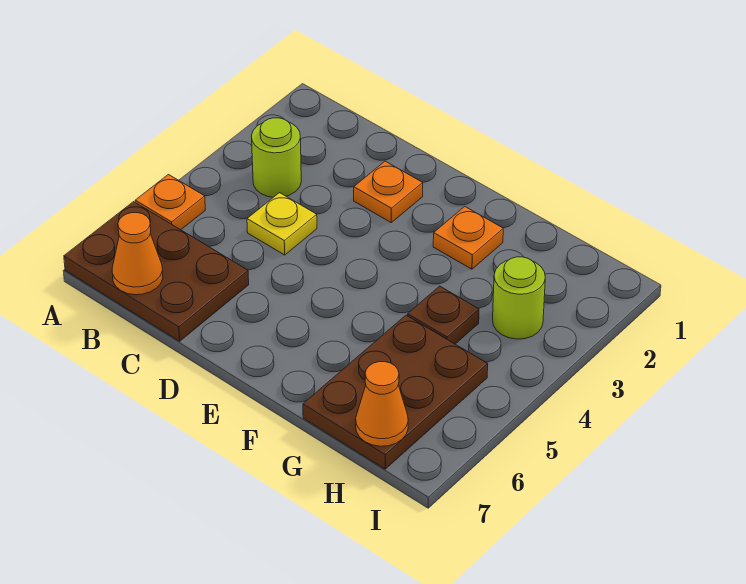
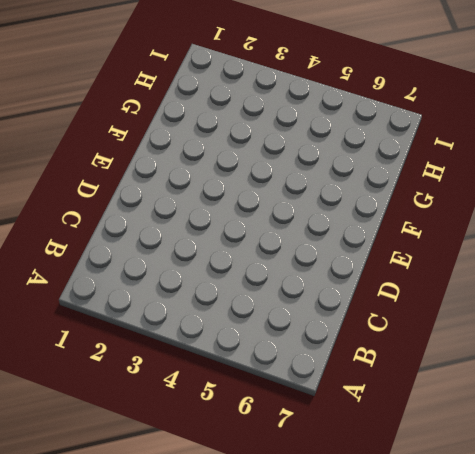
none -> orange 1x1 plate [135,175,205,230]
none -> brown 2x3 plate [64,202,249,341]

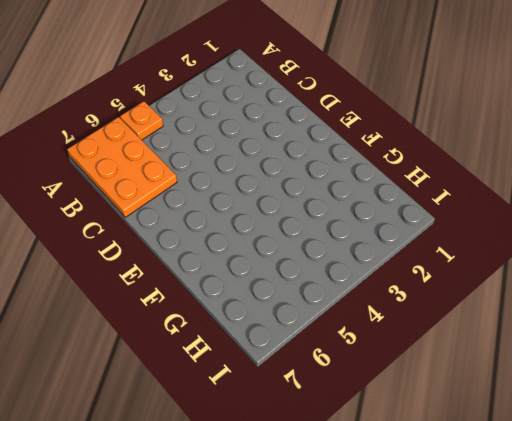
orange 2x3 plate [67,117,177,217] -> brown 2x3 plate [64,202,249,341]
none -> lime 1x1 round brick [252,118,301,197]
none -> yellow 1x1 plate [247,193,317,255]

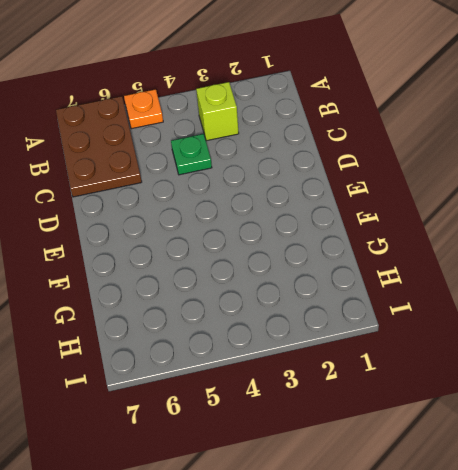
lime 1x1 brick [196,82,239,141] -> lime 1x1 round brick [252,118,301,197]
green 1x1 plate [171,134,212,175] -> yellow 1x1 plate [247,193,317,255]
none -> orange 1x1 plate [354,161,423,223]
none -> orange 1x1 plate [433,207,503,269]

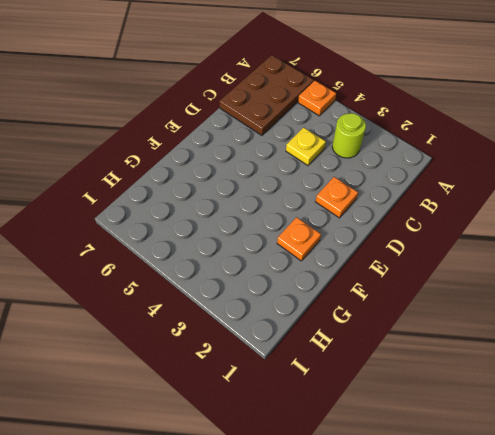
none -> brown 1x1 plate [408,286,479,344]
none -> brown 2x3 plate [303,315,488,469]

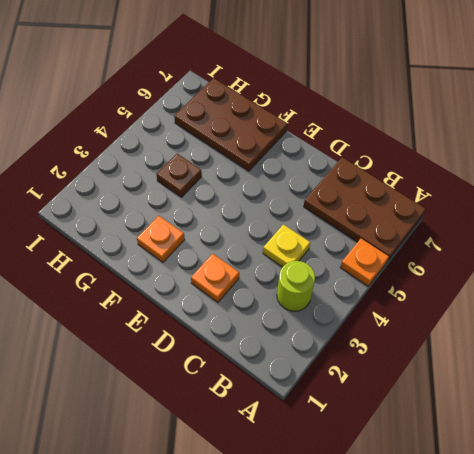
brown 2x3 plate [174,78,287,171] -> brown 2x3 plate turned to [303,315,488,469]
none -> lime 1x1 round brick [493,257,545,339]
none -> orange 1x1 cone [112,213,163,295]

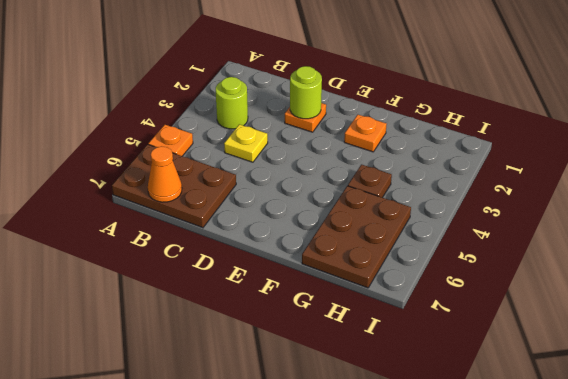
lime 1x1 round brick [290,66,322,119] -> lime 1x1 round brick moved to [493,257,545,339]
none -> orange 1x1 cone [356,362,408,446]

